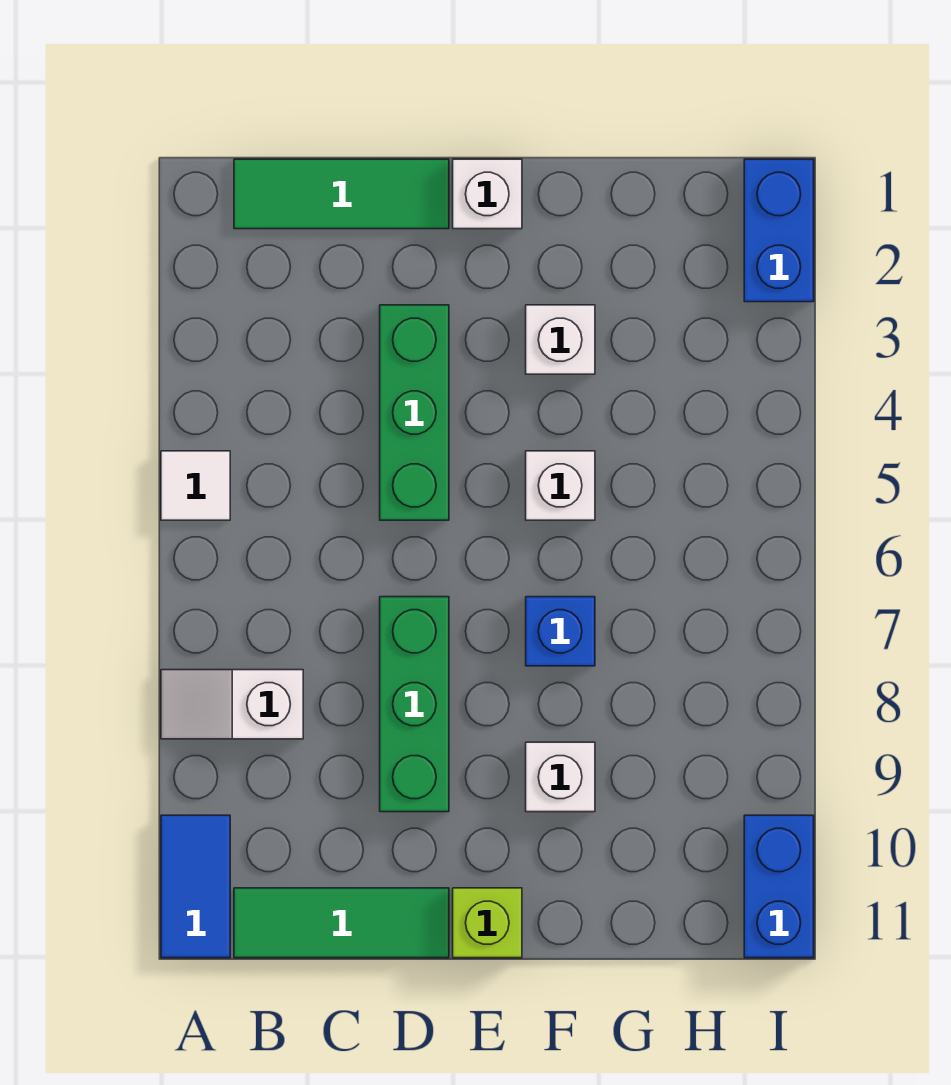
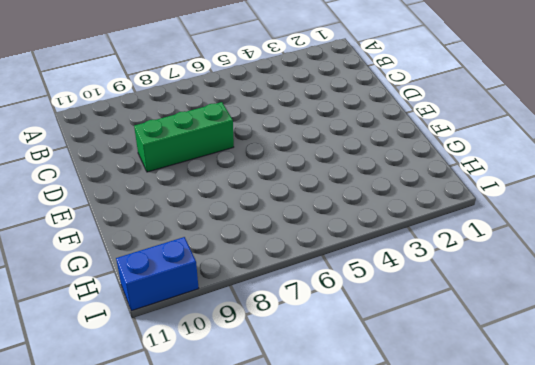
none -> white 1x1 tile [161,451,230,520]
none -> white 1x2 slope [161,670,303,739]
none -> blue 1x2 tile [161,815,230,958]

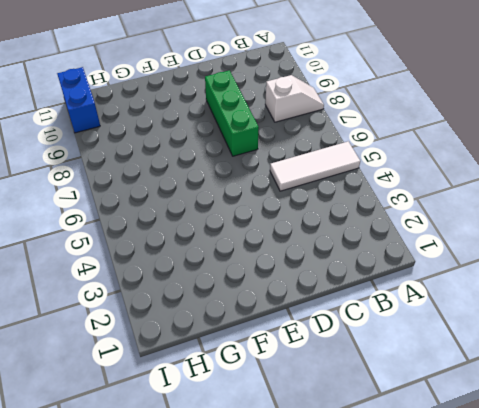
white 1x3 tile [270,141,360,191] -> white 1x1 tile [161,451,230,520]
none -> blue 1x2 tile [161,815,230,958]
none -> green 1x3 tile [234,159,449,229]
none -> green 1x3 tile [234,888,449,958]

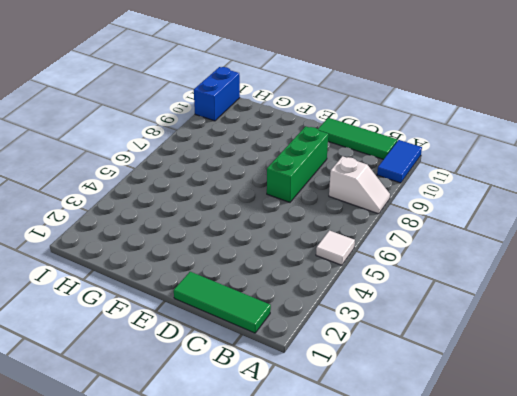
none -> green 1x3 brick [380,305,449,520]
none -> white 1x1 brick [453,159,522,229]
none -> lime 1x1 brick [453,888,522,958]

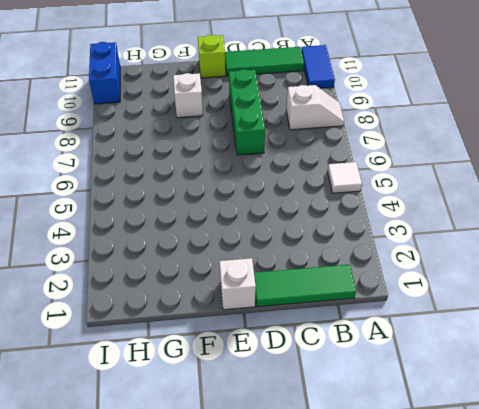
none -> green 1x3 brick [380,305,449,520]
none -> white 1x1 brick [526,305,595,374]
none -> white 1x1 brick [526,451,595,520]

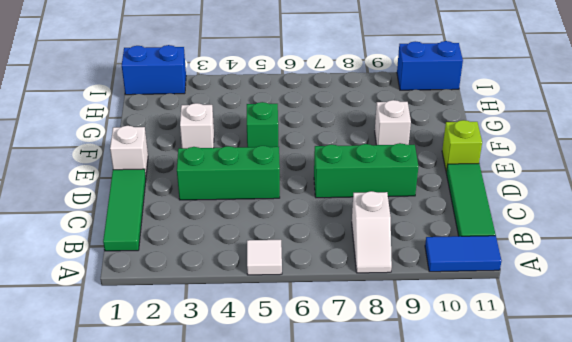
green 1x1 brick [247,102,278,147] -> white 1x1 brick [526,451,595,520]
none -> blue 1x1 brick [526,597,595,666]

